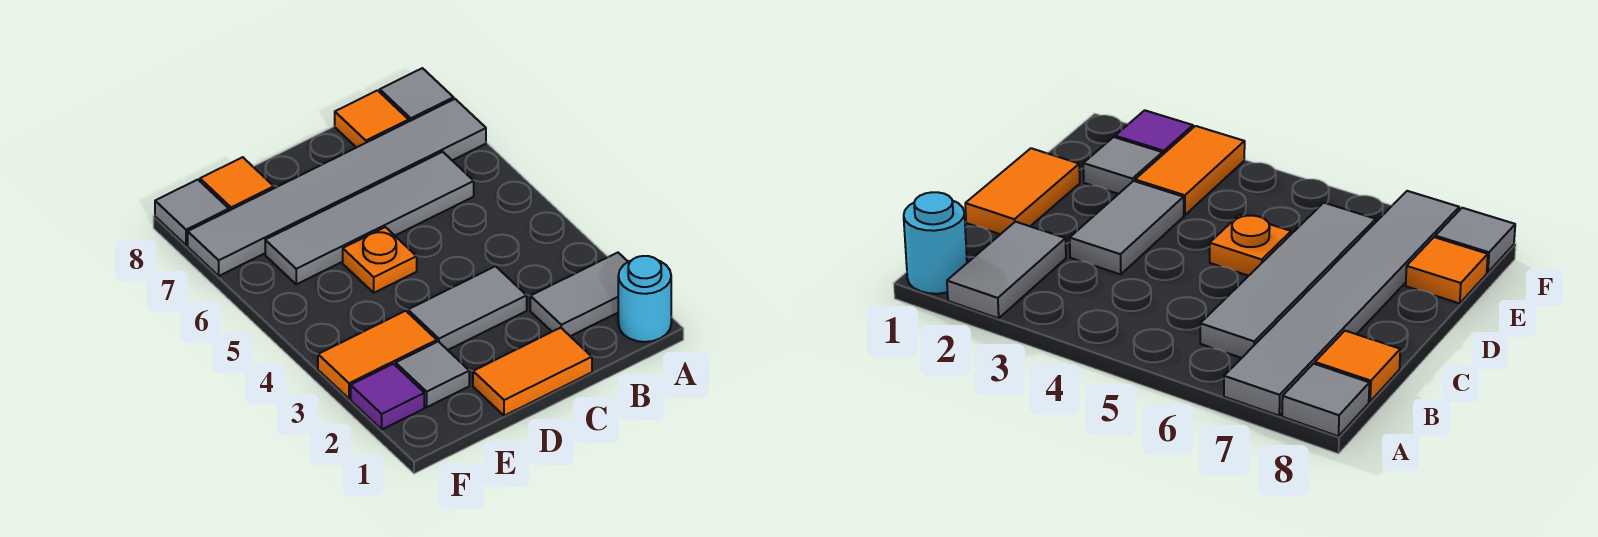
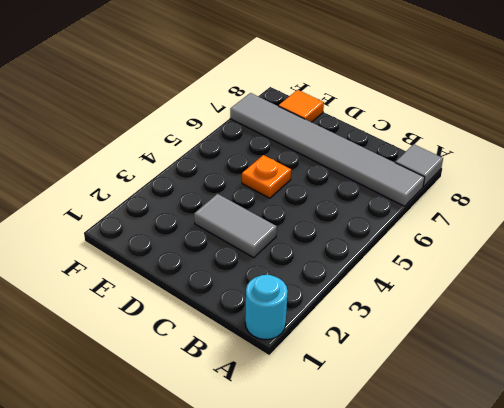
none -> grey 1x2 tile [530,253,628,336]
none -> grey 1x4 tile [265,152,474,284]
none -> orange 1x1 tile [335,90,409,148]

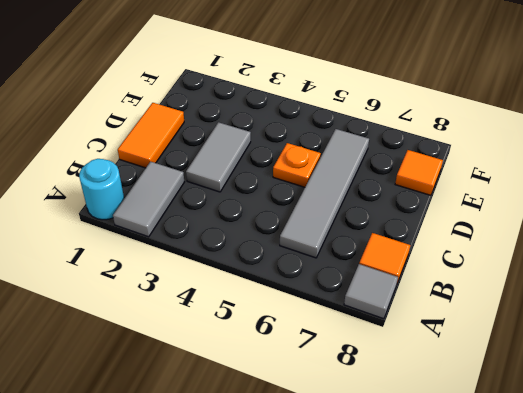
none -> grey 1x6 tile [188,99,486,276]
none -> grey 1x1 tile [396,341,469,407]
none -> orange 1x2 tile [318,311,437,399]

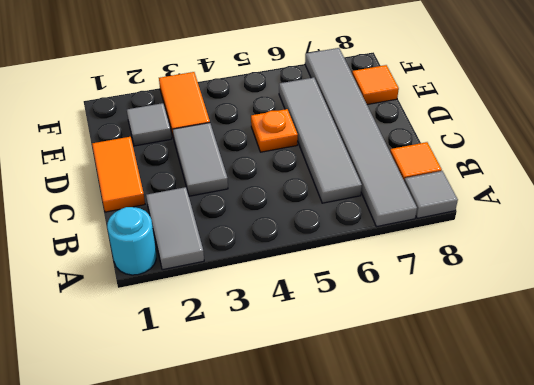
none -> purple 1x1 tile [351,364,424,429]
none -> grey 1x1 tile [155,180,229,245]

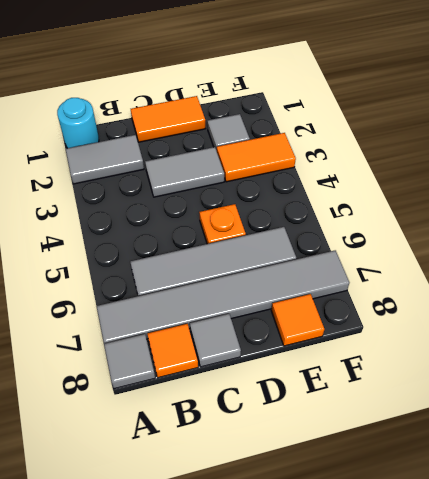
grey 1x1 tile [190,314,241,367] -> grey 1x1 tile moved to [155,180,229,245]
none -> purple 1x1 tile [351,364,424,429]

